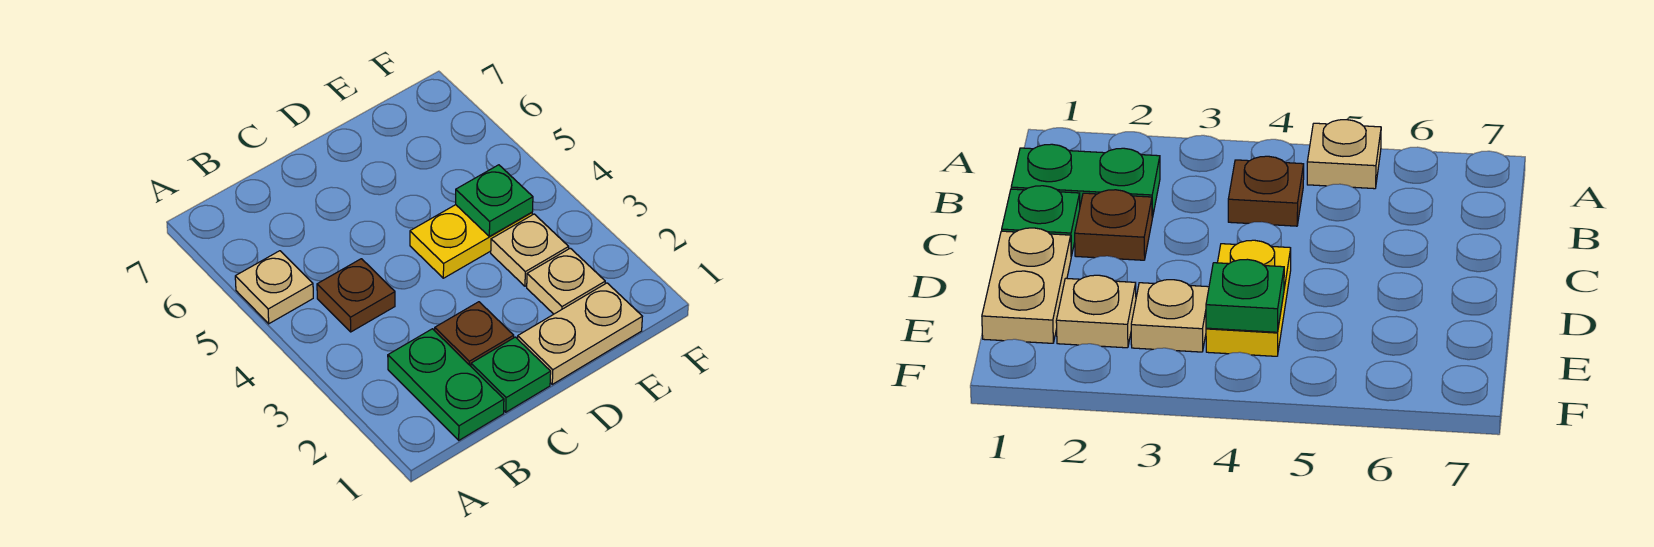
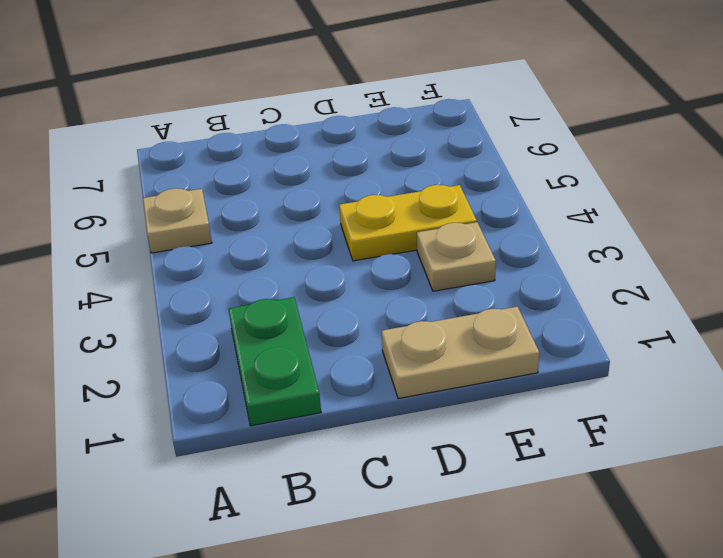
none -> brown 1x1 plate [317,259,395,332]
none -> green 1x1 plate [471,337,551,412]

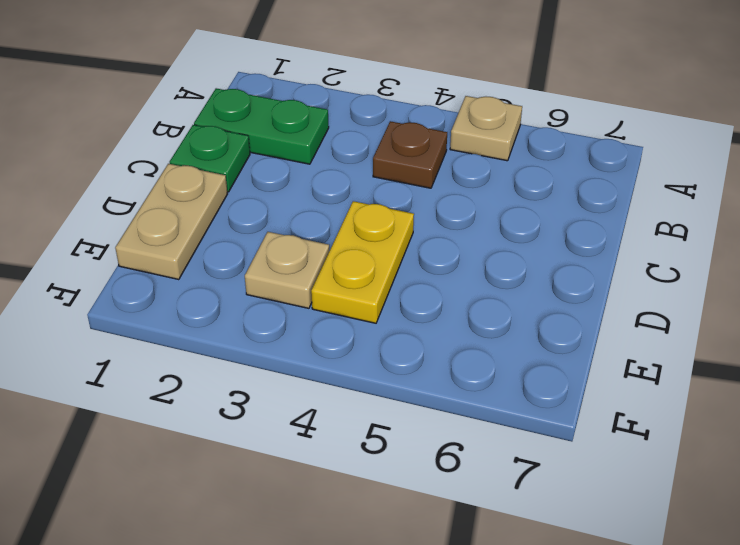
none -> brown 1x1 plate [435,302,514,366]
none -> tan 1x1 plate [527,248,605,314]

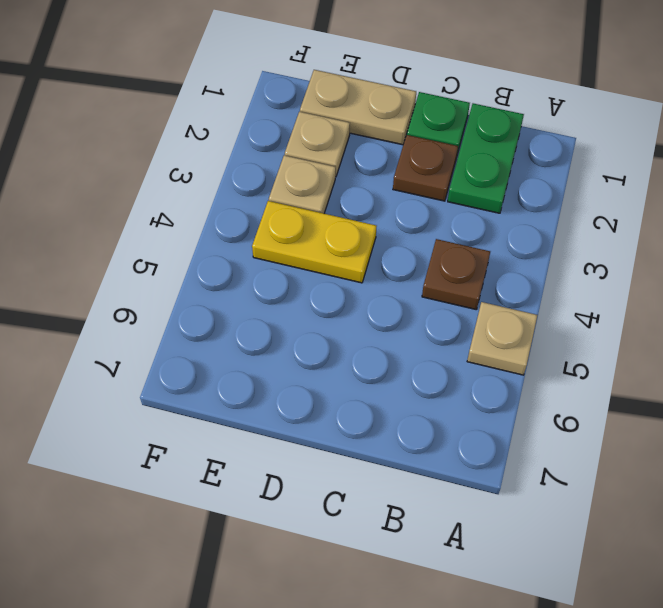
none -> green 1x1 plate [456,165,533,236]

